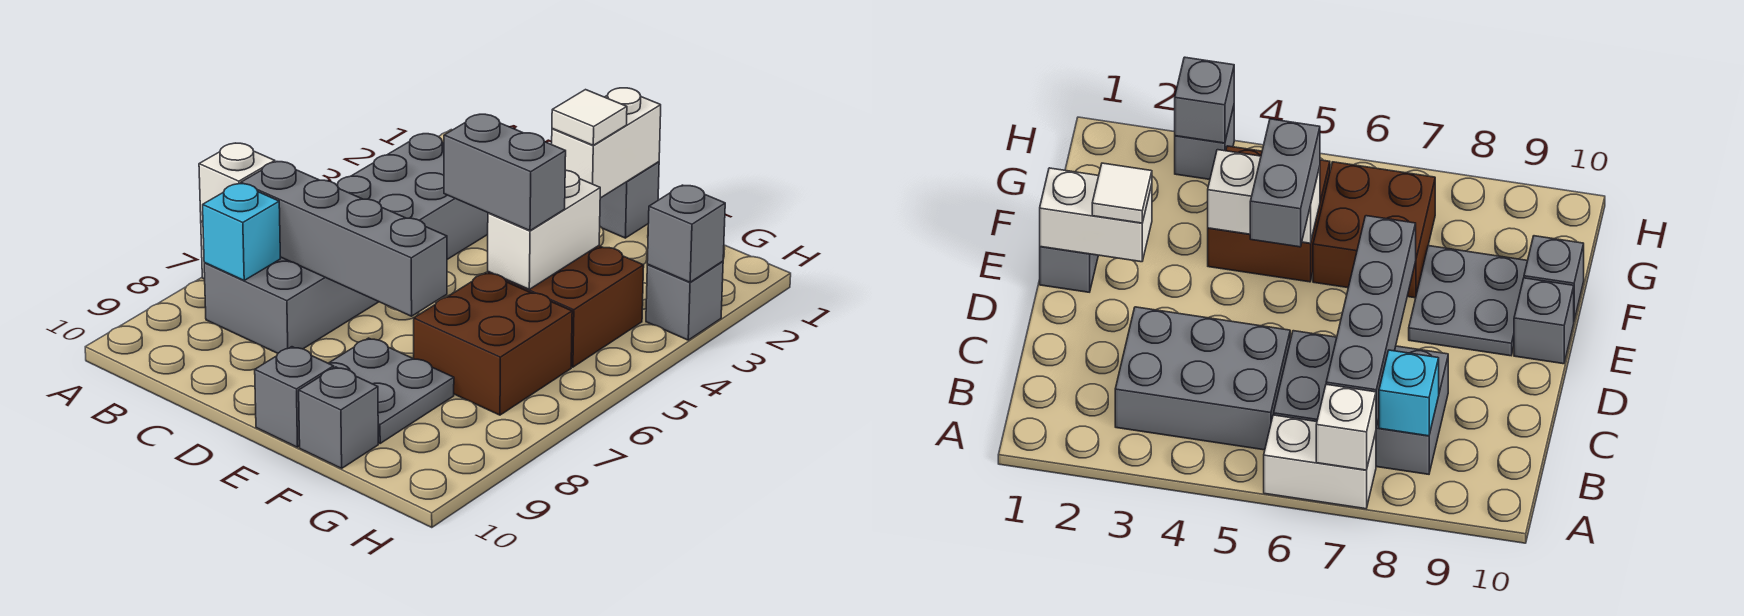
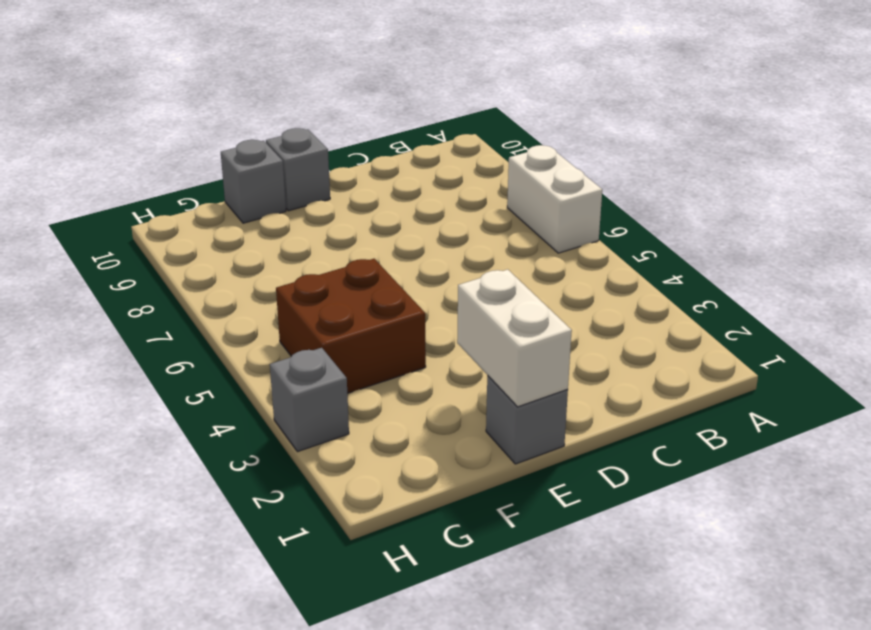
none -> grey 2x3 brick [337,134,488,259]
none -> grey 2x3 brick [204,257,379,353]
none -> grey 2x2 plate [329,338,454,443]

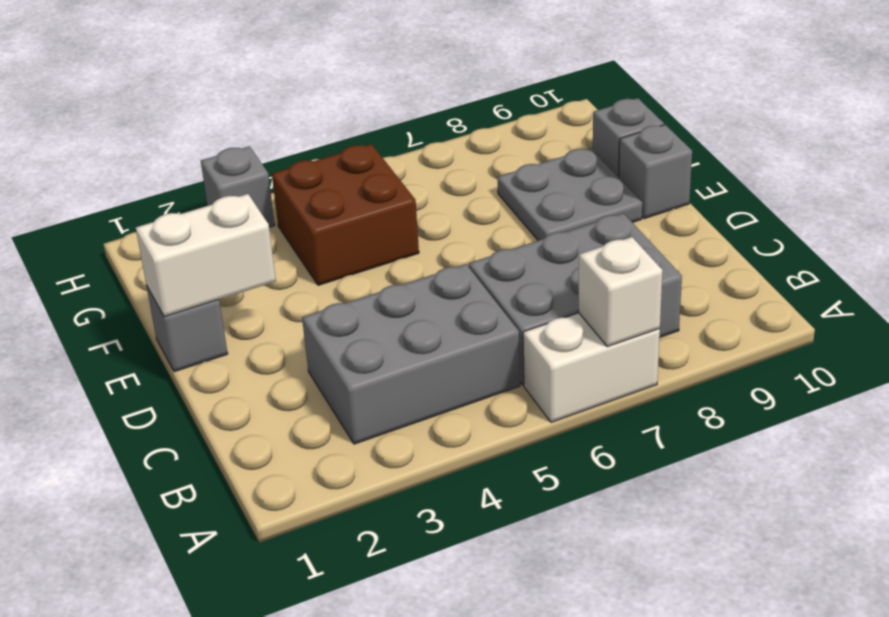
none -> brown 2x2 brick [414,273,572,415]
none -> grey 1x4 brick [241,162,447,316]
none -> cyan 1x1 brick [203,184,280,280]

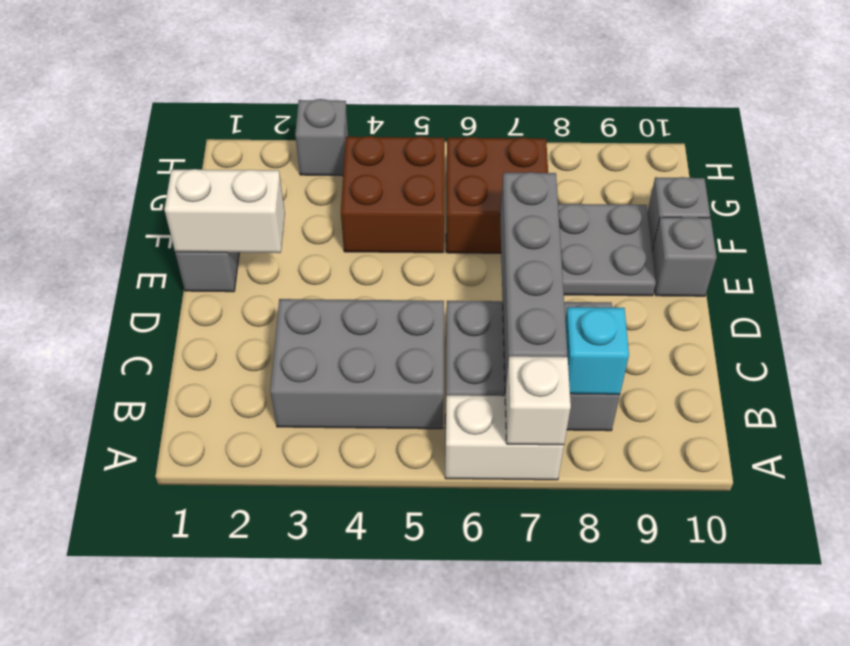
none -> white 1x2 brick [488,170,600,289]
none -> grey 1x1 brick [647,185,725,282]
none -> white 1x1 tile [552,90,627,145]

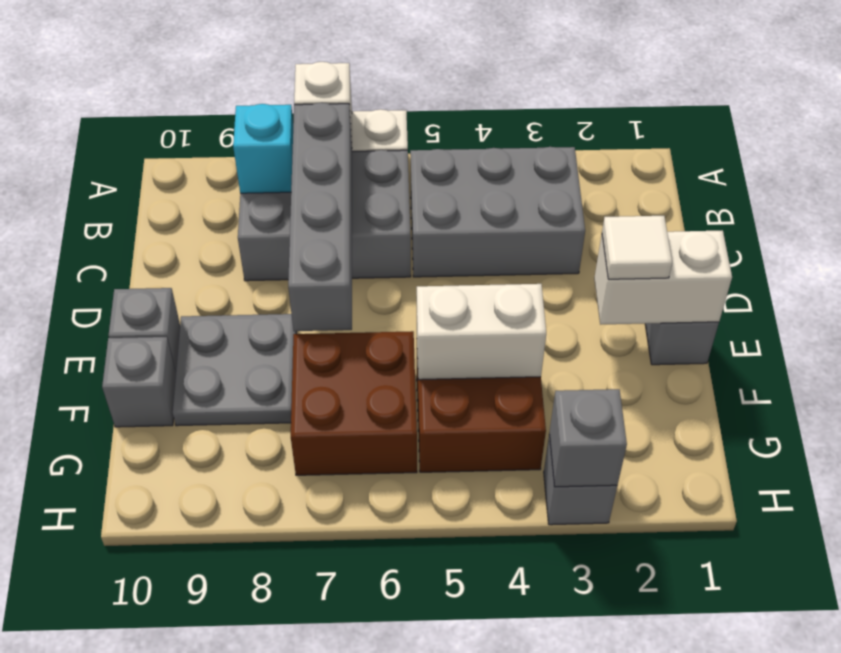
none -> grey 1x2 brick [444,114,566,231]

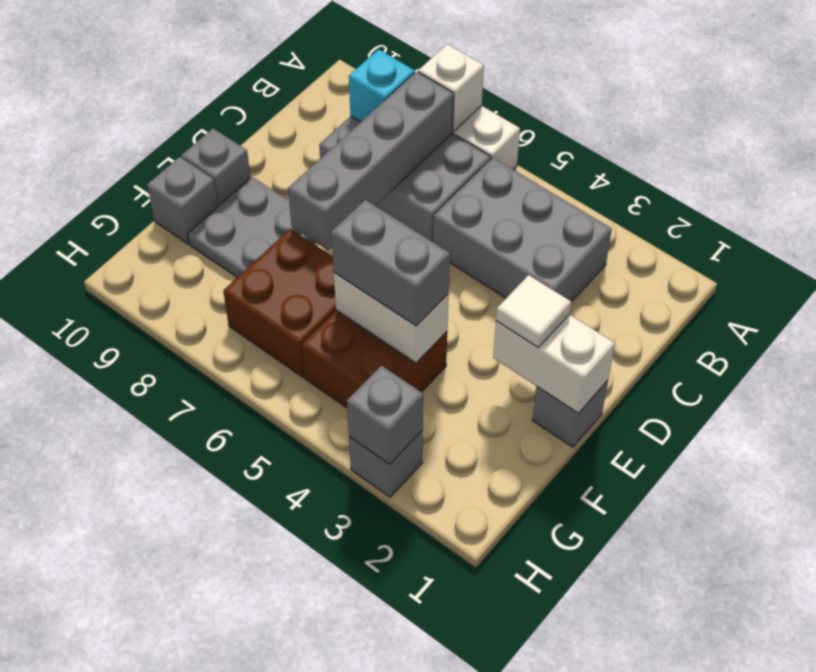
grey 1x2 brick [331,200,450,326] -> grey 1x2 brick turned to [444,114,566,231]

